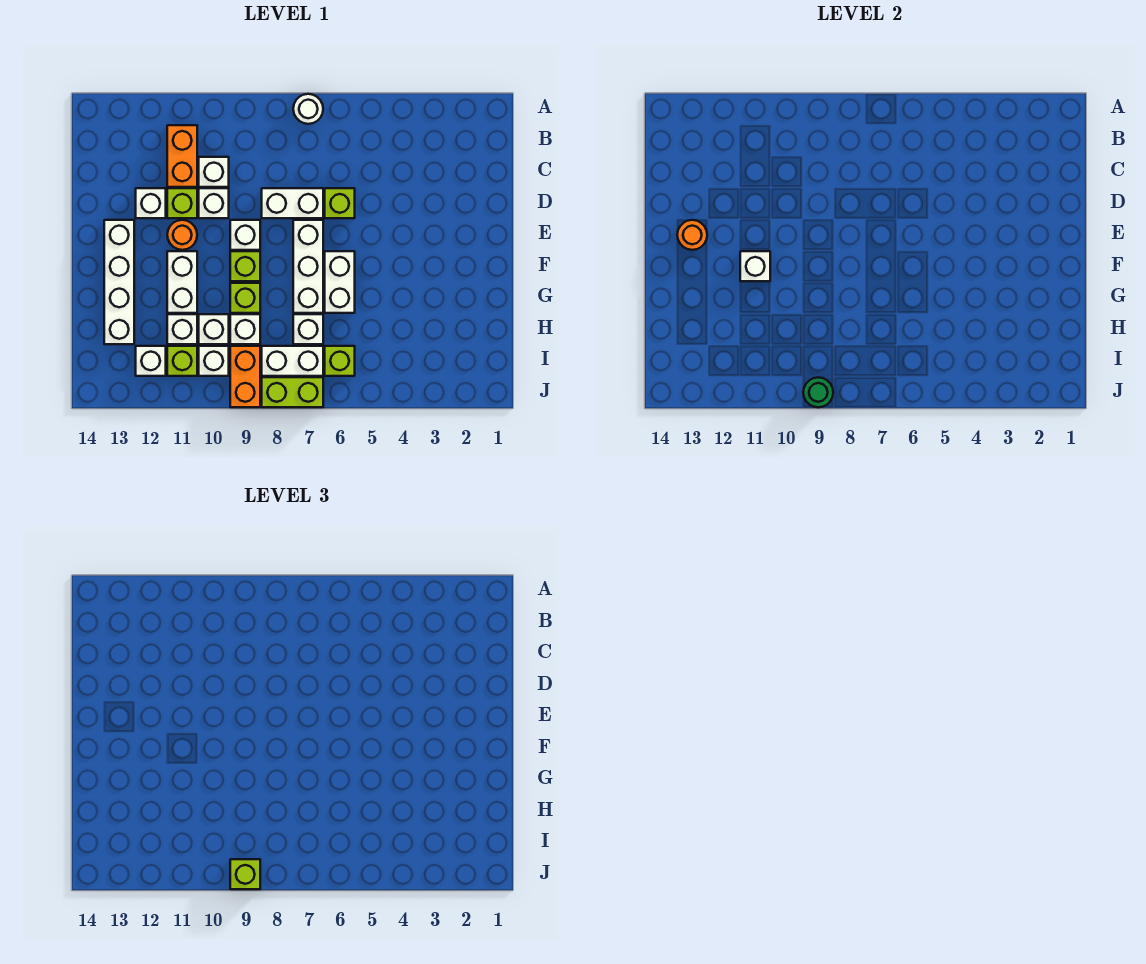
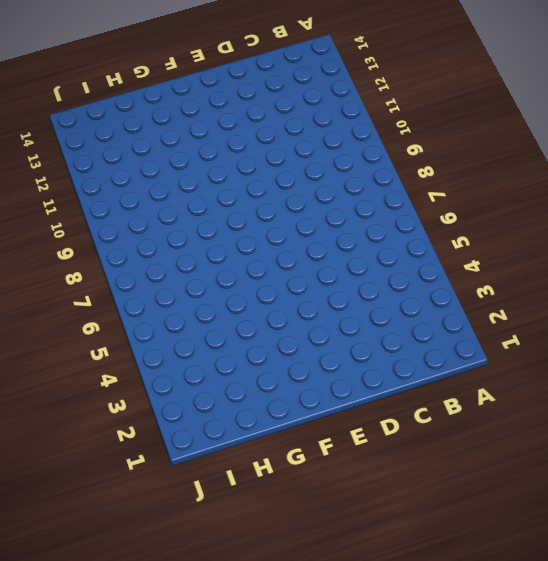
none -> white 1x1 round brick [293,94,323,124]
none -> orange 1x2 brick [167,125,197,187]
none -> white 1x1 brick [199,157,229,187]
none -> lime 1x1 brick [325,188,355,218]

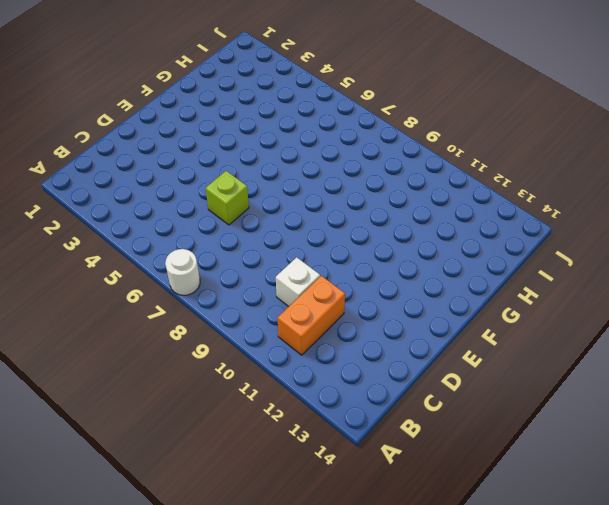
none -> white 1x2 brick [262,188,323,218]
none -> white 1x1 brick [199,188,229,218]
none -> lime 1x1 brick [167,188,197,218]
none -> white 1x1 brick [136,188,166,218]

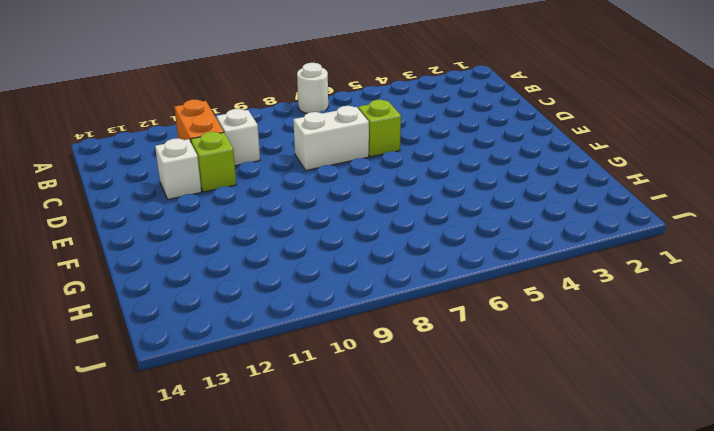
none -> white 1x1 brick [199,188,229,218]
none -> white 1x3 brick [293,220,323,313]
none -> white 1x1 brick [230,220,260,250]
none -> orange 1x1 round brick [167,220,197,250]

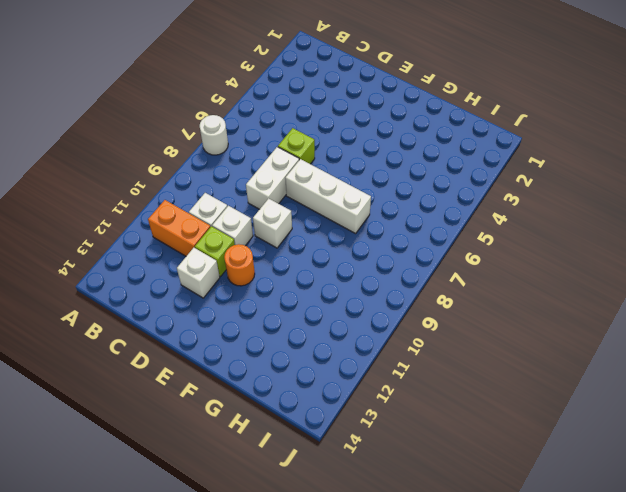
none -> white 1x4 brick [104,220,134,344]
none -> white 1x2 brick [325,251,355,313]
none -> lime 1x1 brick [230,251,260,281]
none -> white 1x2 brick [167,251,197,313]

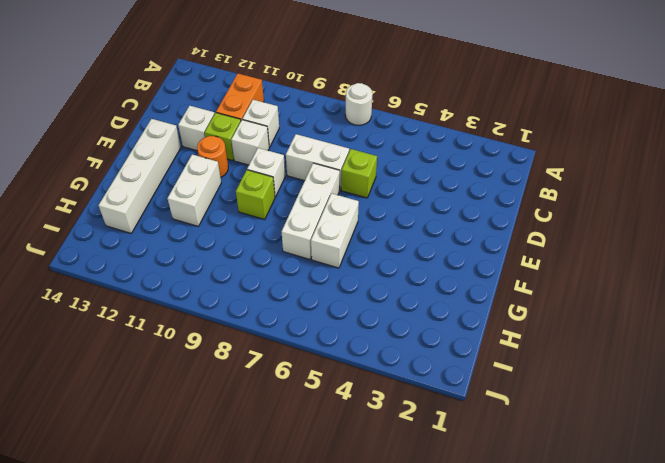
none -> lime 1x1 brick [230,283,260,313]
none -> white 1x1 brick [293,314,323,344]
none -> white 1x1 brick [230,314,260,344]
none -> white 1x1 brick [199,314,229,344]

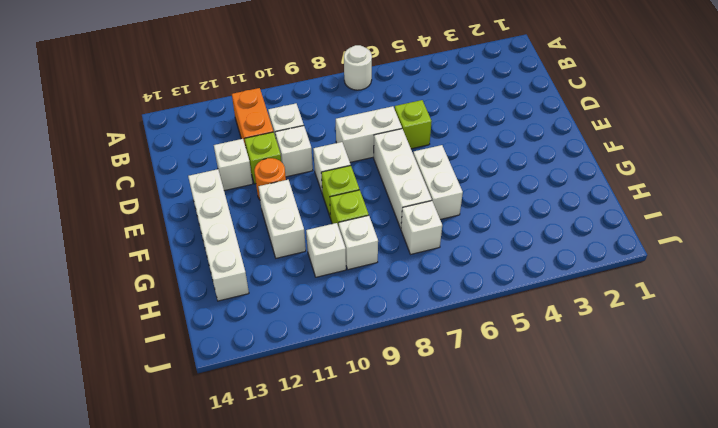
none -> white 1x1 brick [167,314,197,344]
none -> lime 1x1 brick [325,346,355,376]
none -> white 1x2 brick [262,346,323,376]
none -> orange 1x2 brick [230,346,260,407]

